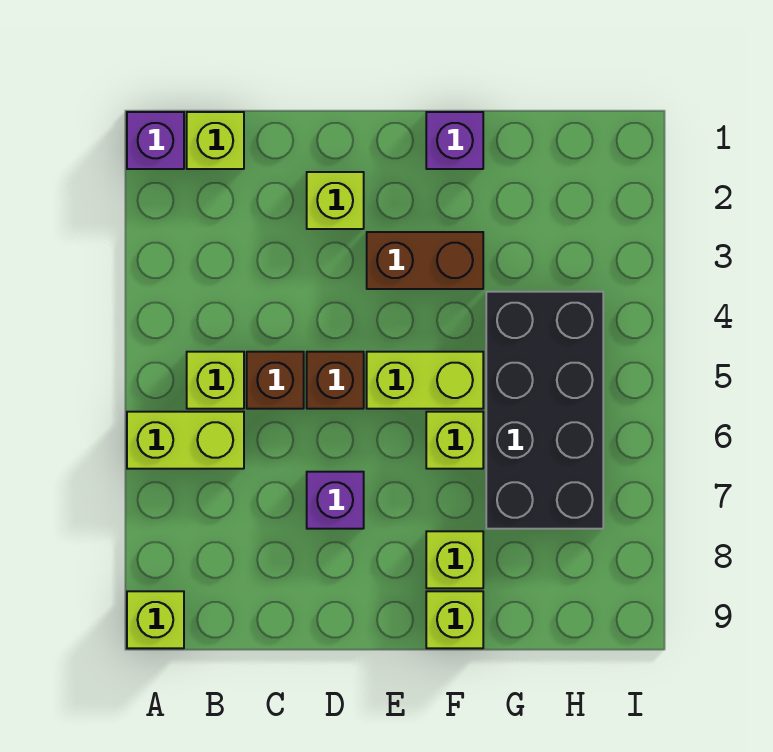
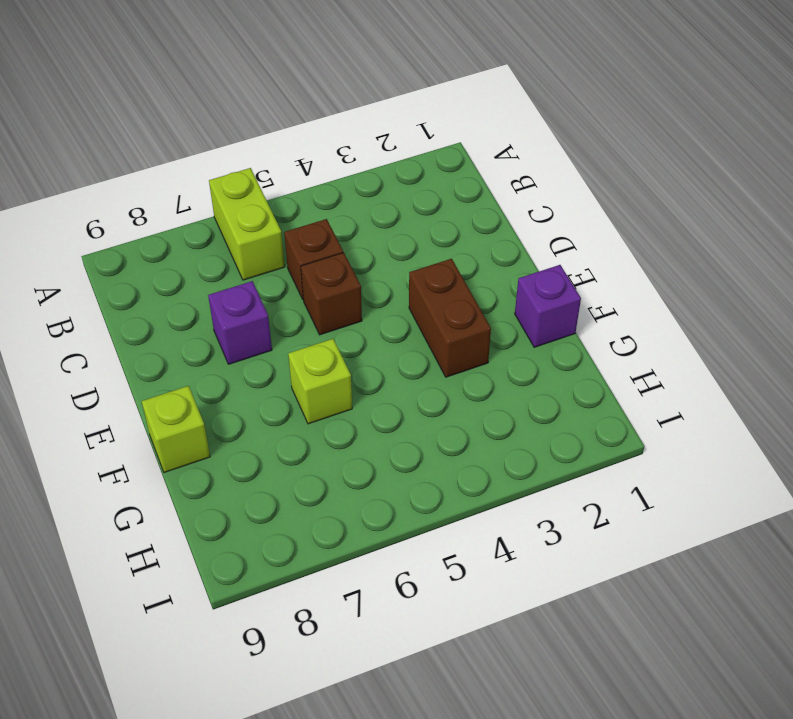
none -> purple 1x1 brick [127,112,184,169]
none -> lime 1x1 brick [127,591,184,648]
none -> lime 1x1 brick [187,112,244,169]

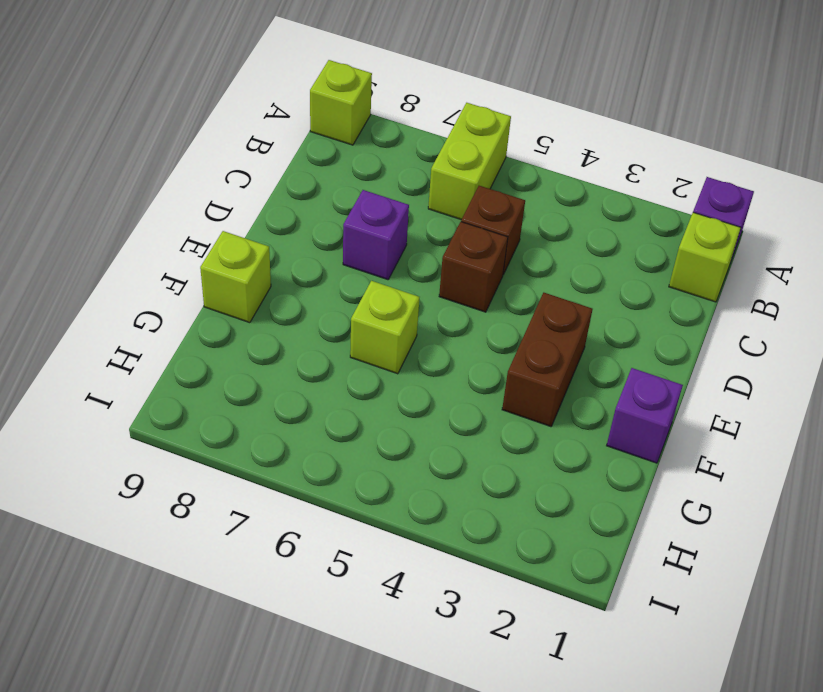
none -> lime 1x1 brick [187,352,244,409]
none -> lime 1x1 brick [307,172,364,229]
none -> lime 1x2 brick [367,352,483,409]

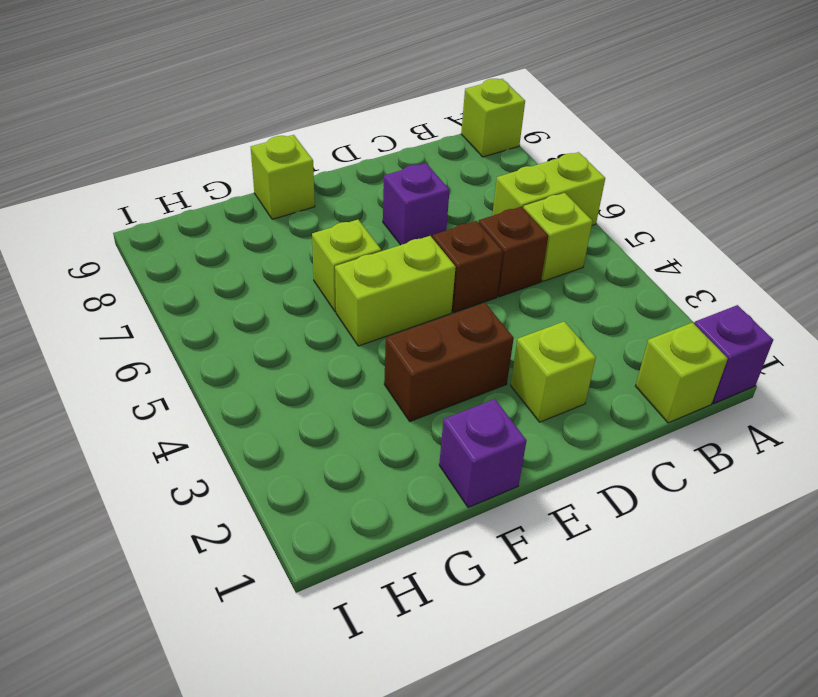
none -> lime 1x1 brick [426,531,483,588]
none -> black 2x4 brick [486,292,603,529]

